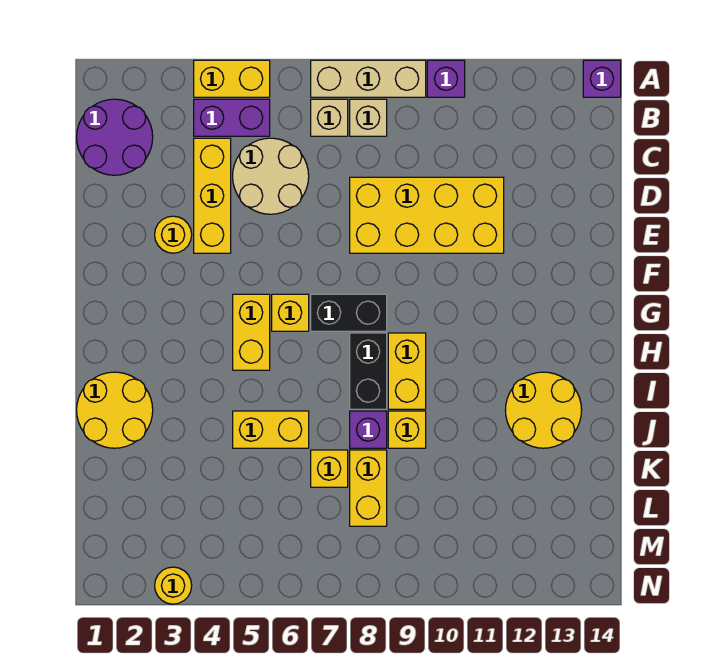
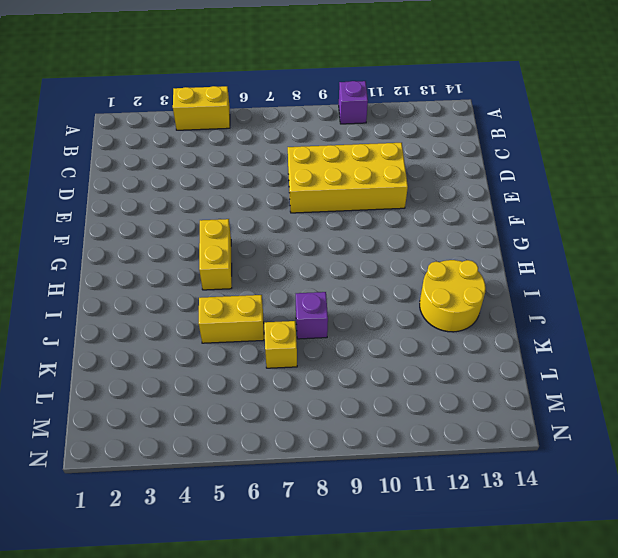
none -> tan 1x3 brick [311,60,426,97]
none -> purple 1x1 brick [583,60,621,97]
none -> purple 2x2 round brick [77,99,153,175]

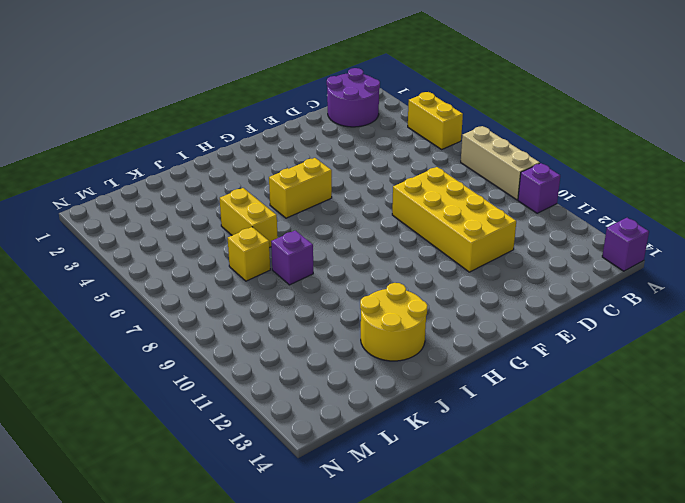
none -> purple 1x2 brick [194,99,270,136]
none -> tan 1x1 brick [311,99,348,136]
none -> tan 1x1 brick [350,99,387,136]

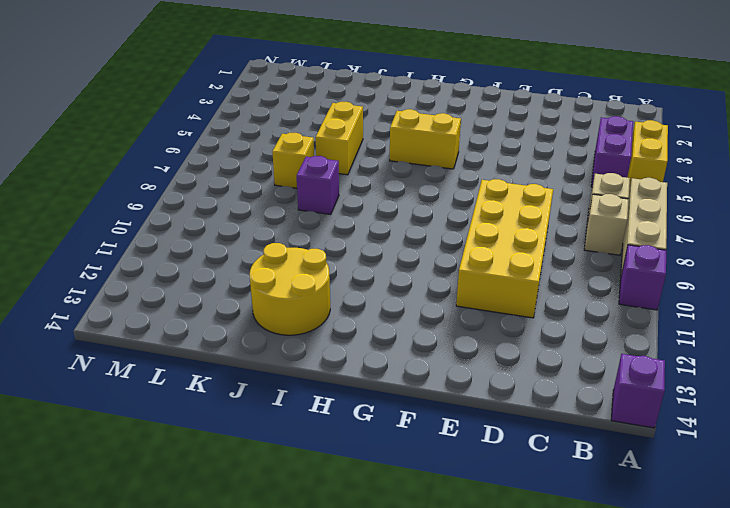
none -> purple 2x2 round brick [77,99,153,175]
none -> yellow 1x3 brick [194,138,231,253]
none -> tan 2x2 round brick [233,138,309,214]

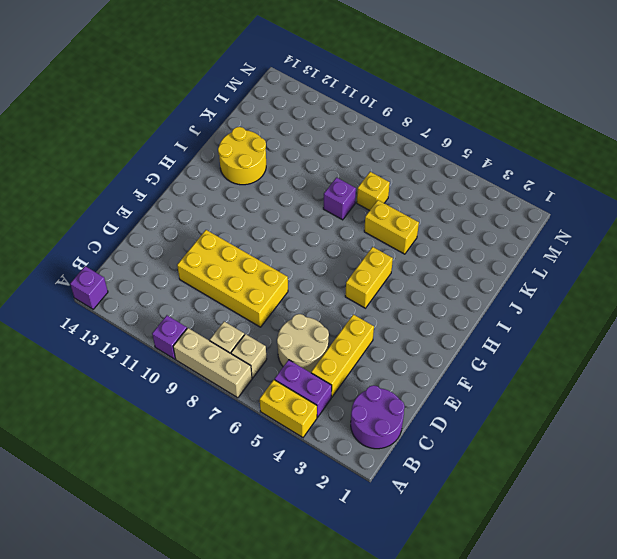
none -> yellow 1x1 round brick [155,216,192,253]
none -> yellow 1x1 brick [272,294,309,331]
none -> black 1x2 brick [311,294,387,331]

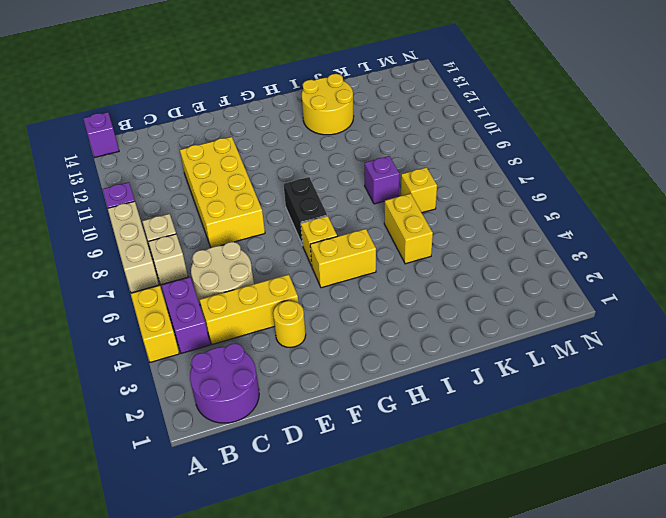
none -> black 1x2 brick [350,333,387,409]
none -> yellow 1x2 brick [388,333,426,409]
none -> yellow 2x2 round brick [77,372,153,448]

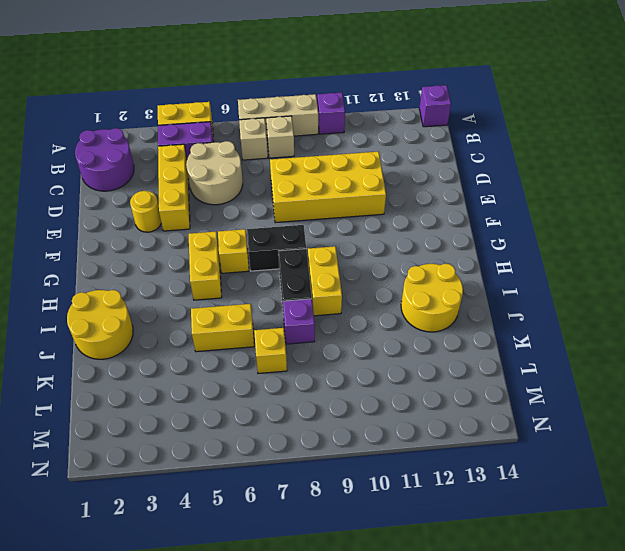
none -> yellow 1x1 brick [388,411,426,448]
none -> yellow 1x2 brick [350,450,387,526]
none -> yellow 1x1 round brick [155,567,192,604]

